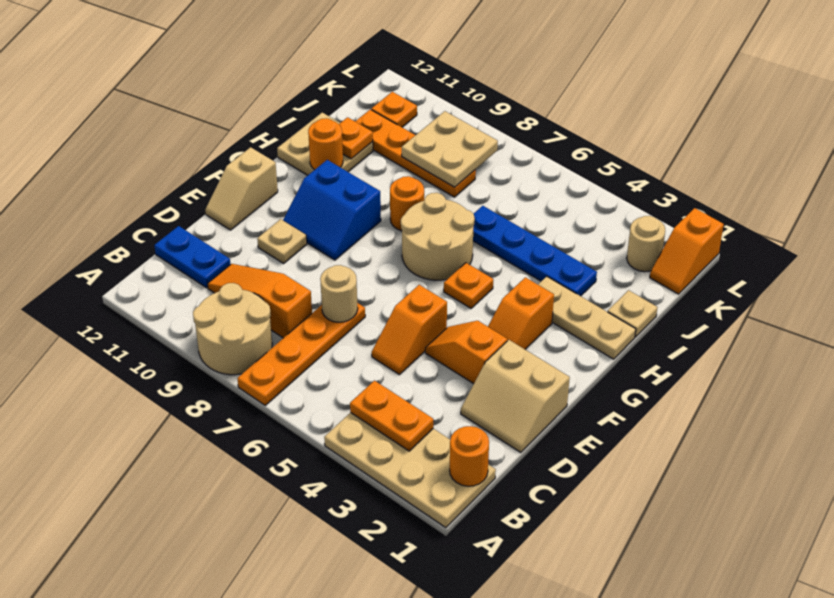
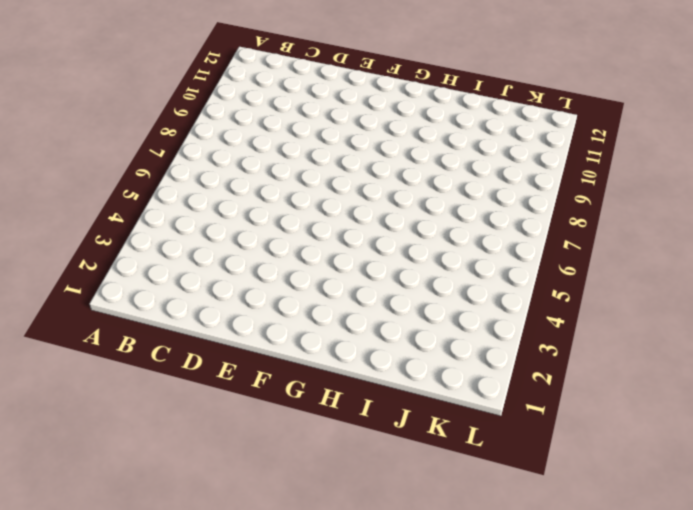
none -> tan 2x4 plate [324,413,496,528]
none -> orange 1x4 plate [237,303,365,405]
none -> tan 2x2 round brick [193,283,272,375]

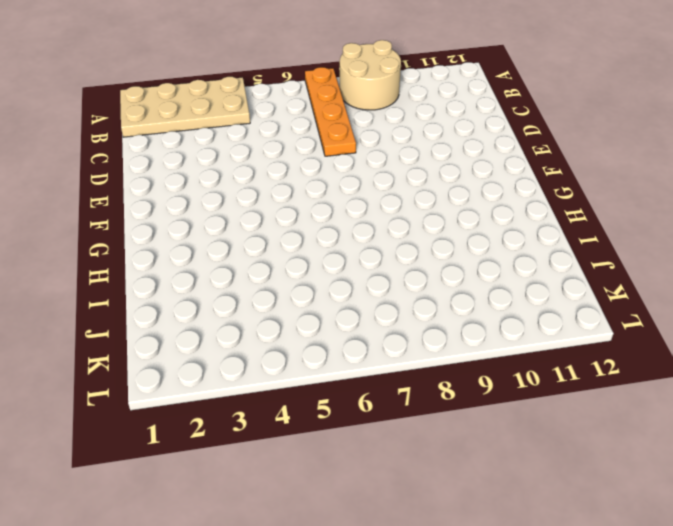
none -> orange 1x3 slope [208,264,312,338]
none -> blue 1x2 plate [154,226,231,288]
none -> tan 2x2 slope [461,340,570,452]

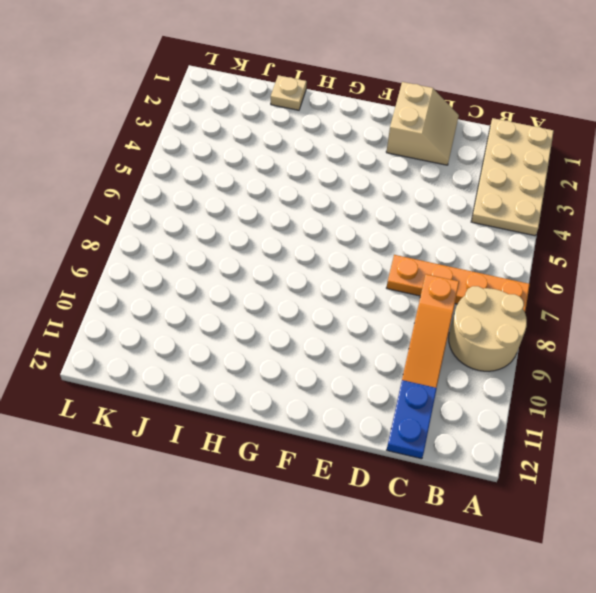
none -> orange 1x2 slope [372,285,447,375]
none -> orange 1x2 slope [425,321,507,384]
none -> tan 1x1 plate [257,219,307,264]

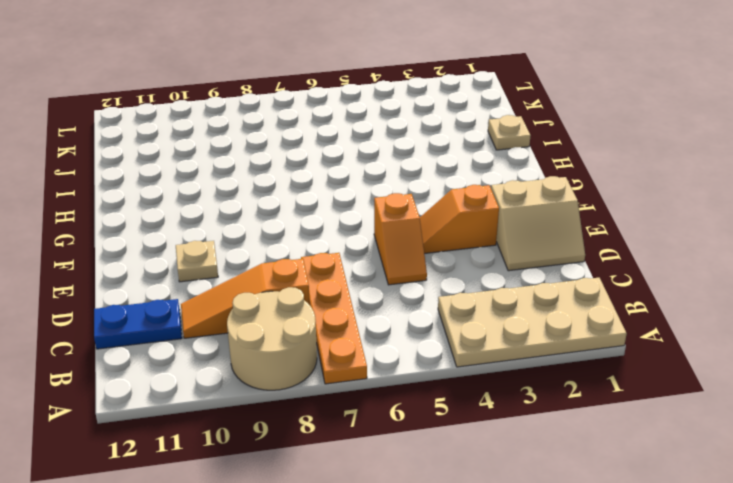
none -> tan 1x2 slope [205,147,278,230]
none -> orange 1x2 slope [488,277,554,349]
none -> blue 2x2 slope [283,160,381,260]

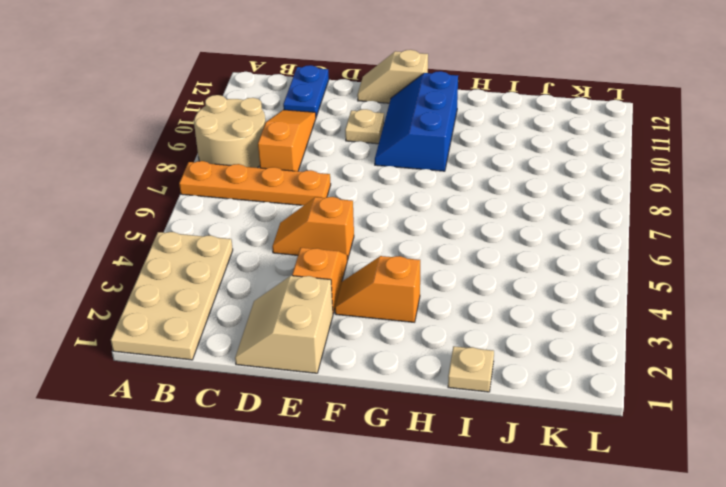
blue 2x3 slope [375,71,458,171] -> blue 2x2 slope [283,160,381,260]
none -> orange 1x1 plate [444,263,493,308]
none -> tan 2x2 round brick [401,193,475,280]
none -> tan 1x3 plate [538,276,636,359]

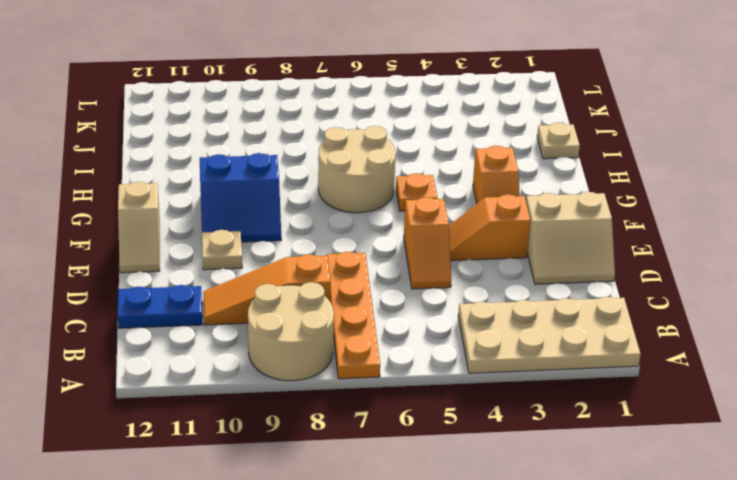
none -> tan 1x3 plate [538,276,636,359]
none -> orange 1x1 round brick [390,176,424,231]
none -> tan 2x2 plate [277,113,373,175]

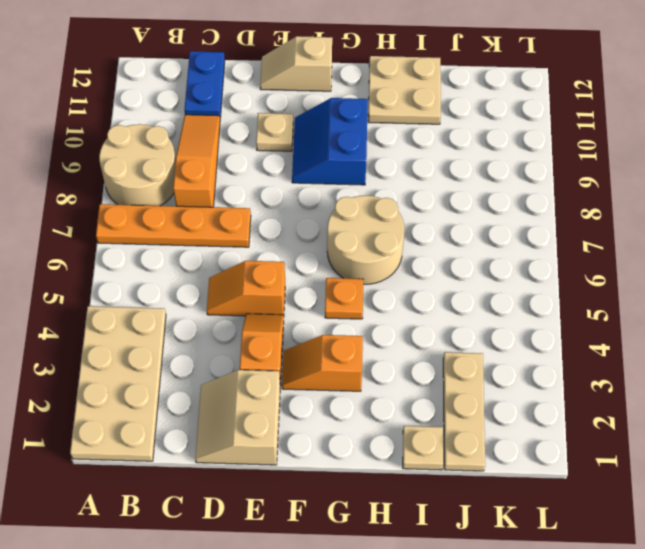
tan 1x3 plate [443,352,485,471] -> tan 1x3 plate moved to [538,276,636,359]
none -> orange 1x1 round brick [390,176,424,231]
none -> blue 1x4 plate [473,206,597,296]
none -> orange 1x4 plate [355,109,476,197]

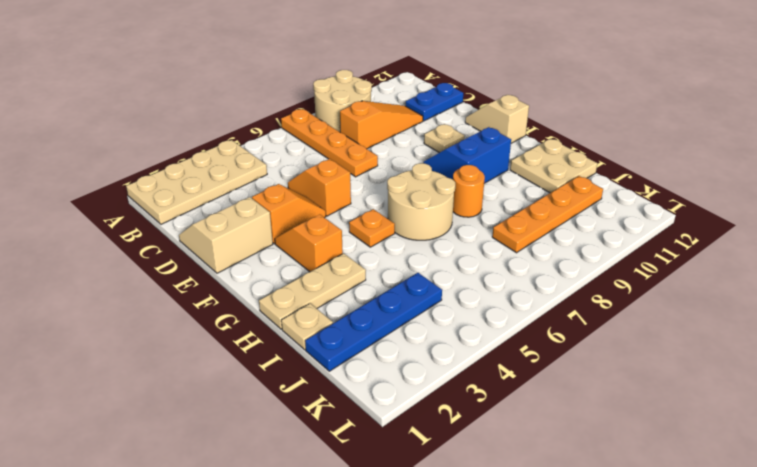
blue 1x4 plate [305,273,442,371] -> blue 1x4 plate moved to [473,206,597,296]
none -> orange 1x2 slope [650,208,724,294]
none -> tan 1x1 round brick [627,216,665,272]
none -> orange 1x1 plate [371,92,417,127]

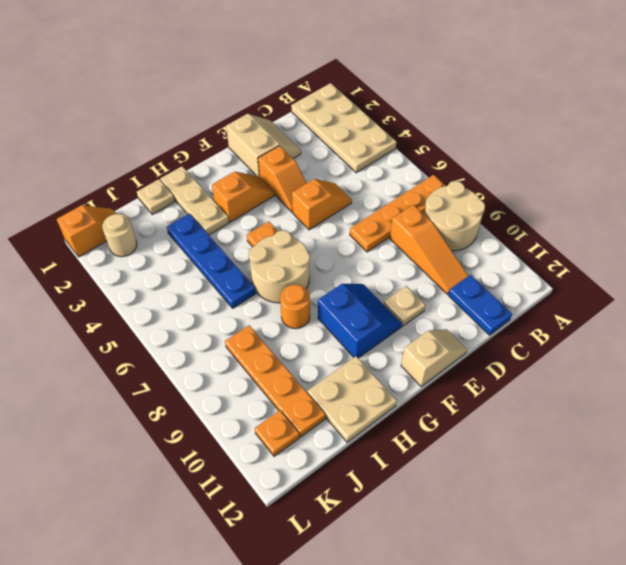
none -> orange 1x1 round brick [450,426,489,486]
none -> orange 1x2 plate [350,381,433,451]
none -> tan 1x1 round brick [320,265,358,322]

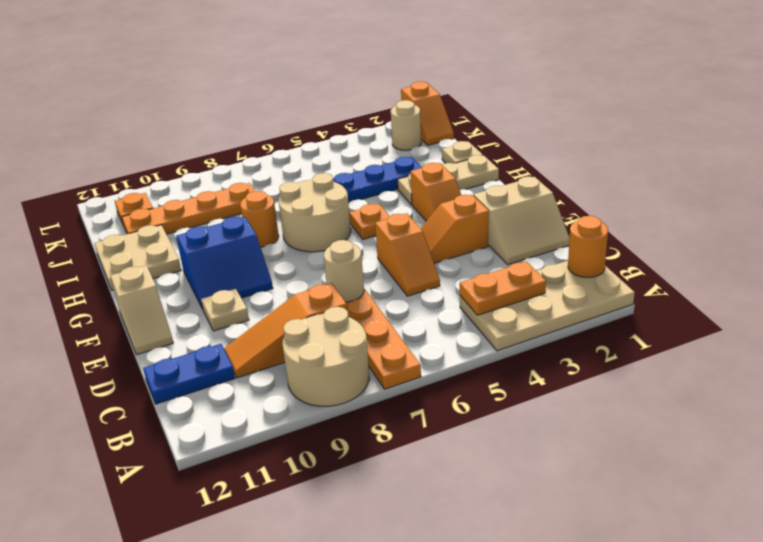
none -> orange 1x1 round brick [308,118,343,170]
none -> orange 1x1 plate [339,117,373,159]
none -> tan 2x2 plate [402,111,498,187]

